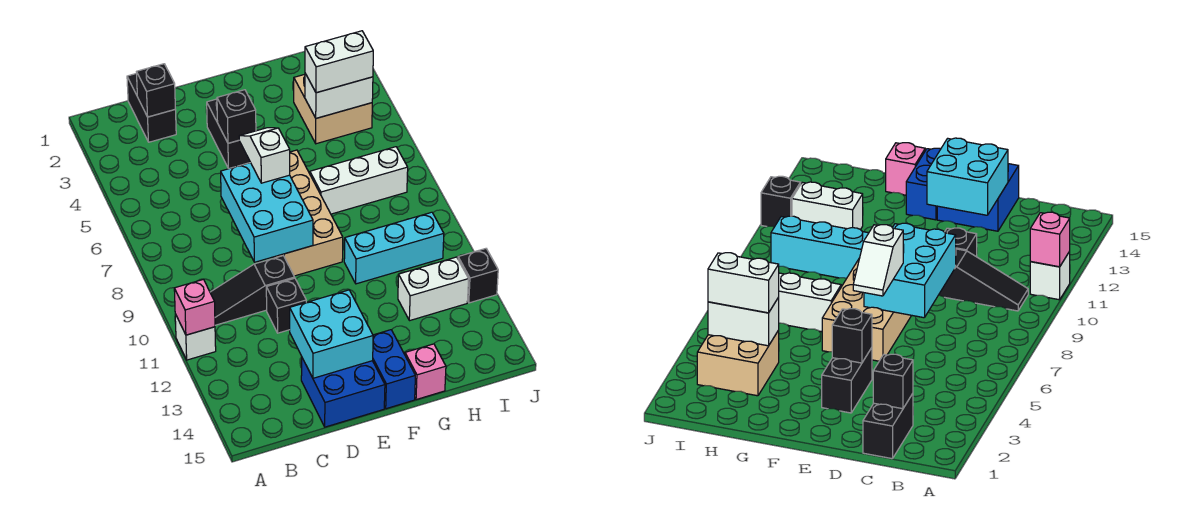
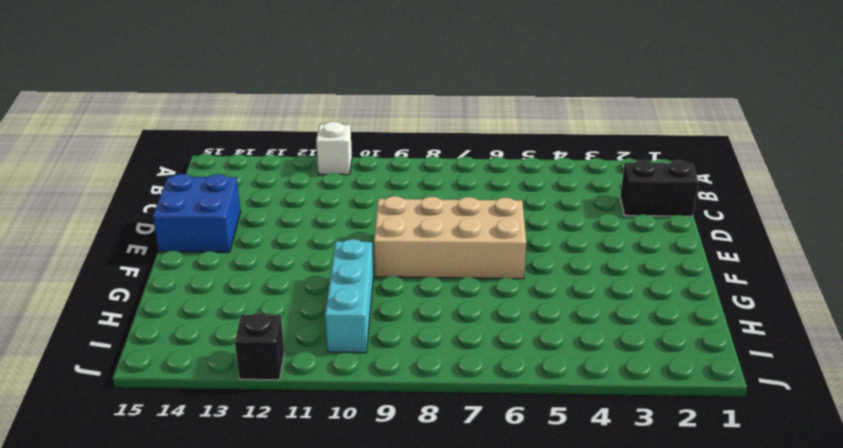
none -> black 1x3 slope [210,256,295,325]
none -> black 1x1 brick [266,278,306,333]
none -> black 1x2 brick [207,99,250,169]

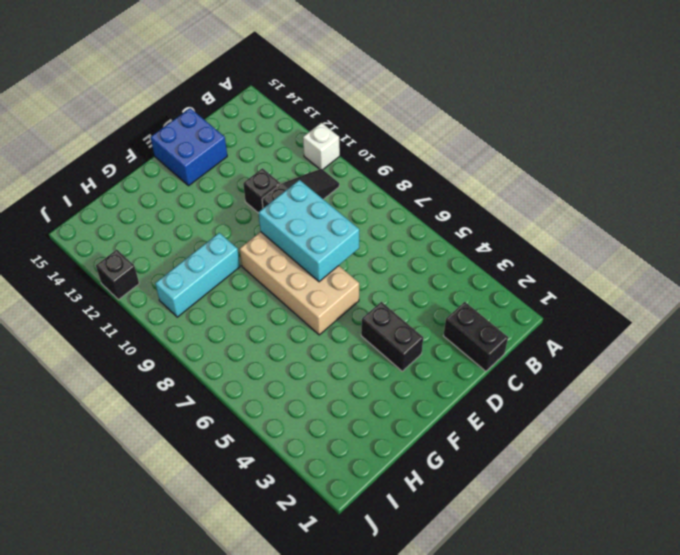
none -> blue 1x2 brick [373,330,415,409]
none -> white 1x3 brick [310,147,408,214]
none -> pink 1x1 brick [405,344,446,400]

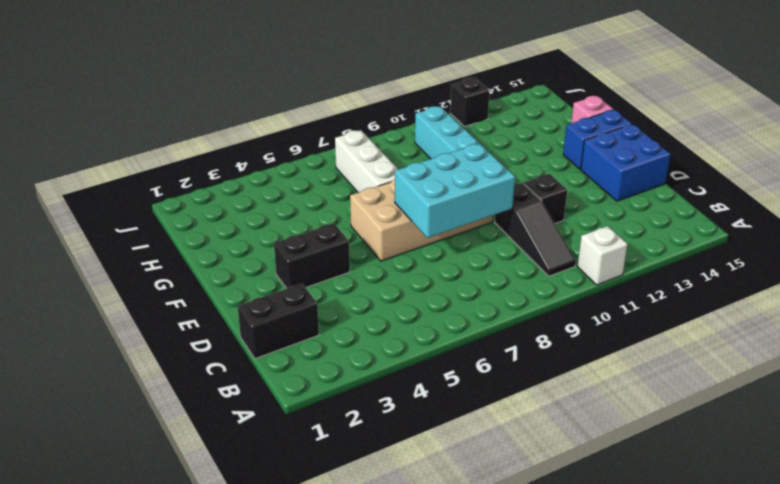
none -> tan 2x2 brick [294,74,372,144]
none -> white 1x2 brick [398,257,469,321]
none -> pink 1x1 brick [174,279,215,335]

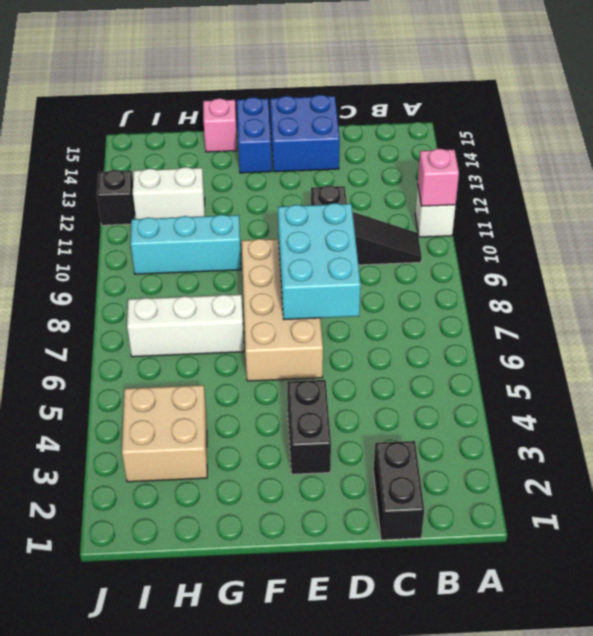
none -> black 1x1 brick [137,64,175,117]
none -> cyan 2x2 brick [290,290,373,378]
none -> black 1x1 brick [217,90,256,143]

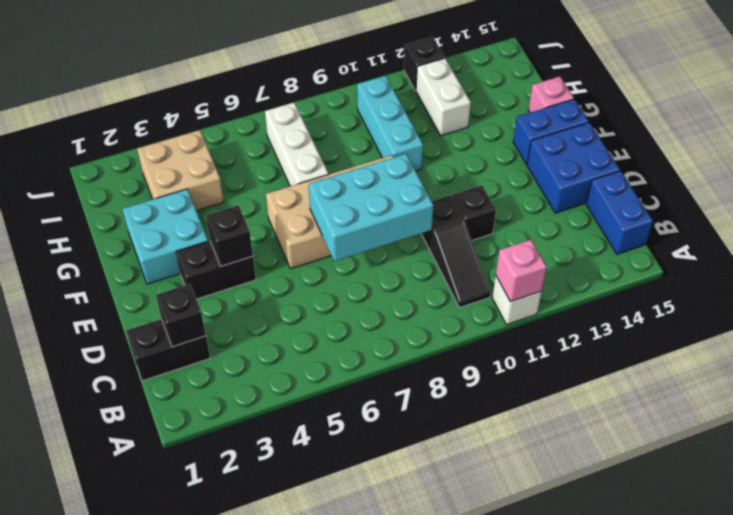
blue 1x2 brick [586,171,653,254] -> none
cyan 2x2 brick [123,189,208,284] -> cyan 2x2 brick moved to [290,290,373,378]
none -> white 1x2 brick [305,74,373,118]
none -> white 1x2 slope [239,128,290,183]
none -> white 1x2 brick [305,31,373,93]

